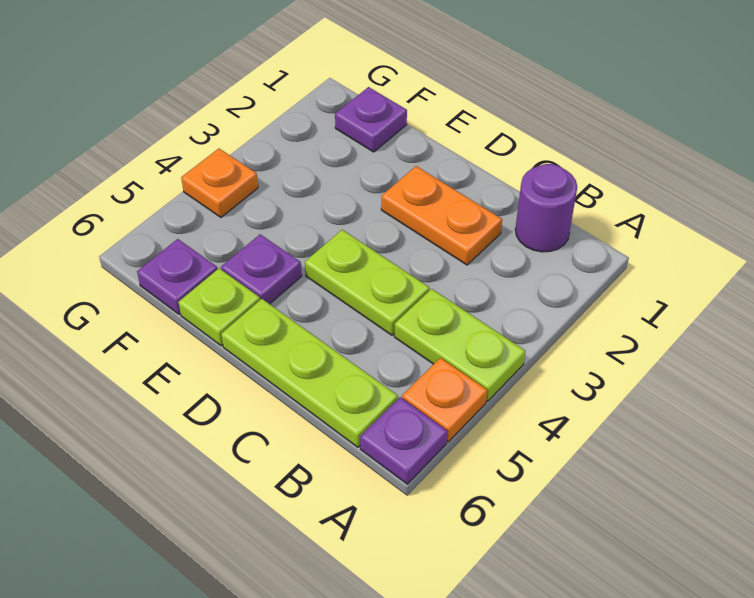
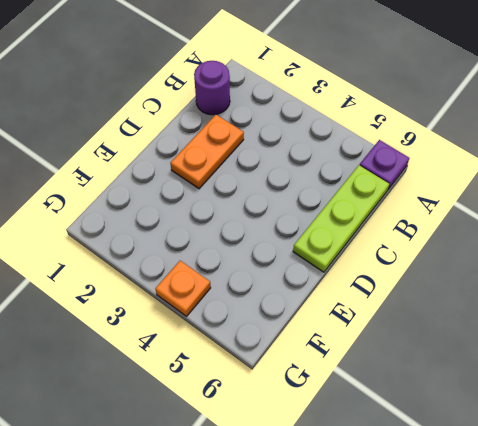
none -> lime 1x2 plate [395,289,525,401]
none -> orange 1x1 plate [402,358,487,442]
none -> lime 1x2 plate [305,230,429,335]

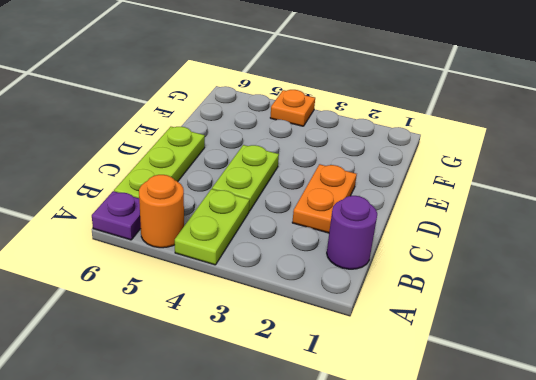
orange 1x1 round brick [139,175,184,248] -> orange 1x1 plate [402,358,487,442]
none -> purple 1x1 plate [221,234,302,304]
none -> lime 1x1 plate [178,268,260,346]
none -> purple 1x1 plate [335,87,407,152]

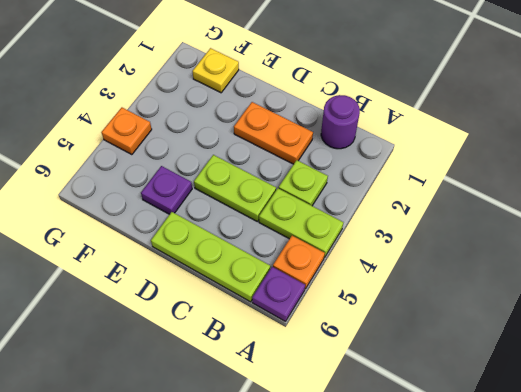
lime 1x1 plate [279,160,328,206] -> lime 1x1 plate moved to [178,268,260,346]
yellow 1x1 plate [192,48,239,93] -> purple 1x1 plate [335,87,407,152]
none -> purple 1x1 plate [137,239,217,314]

